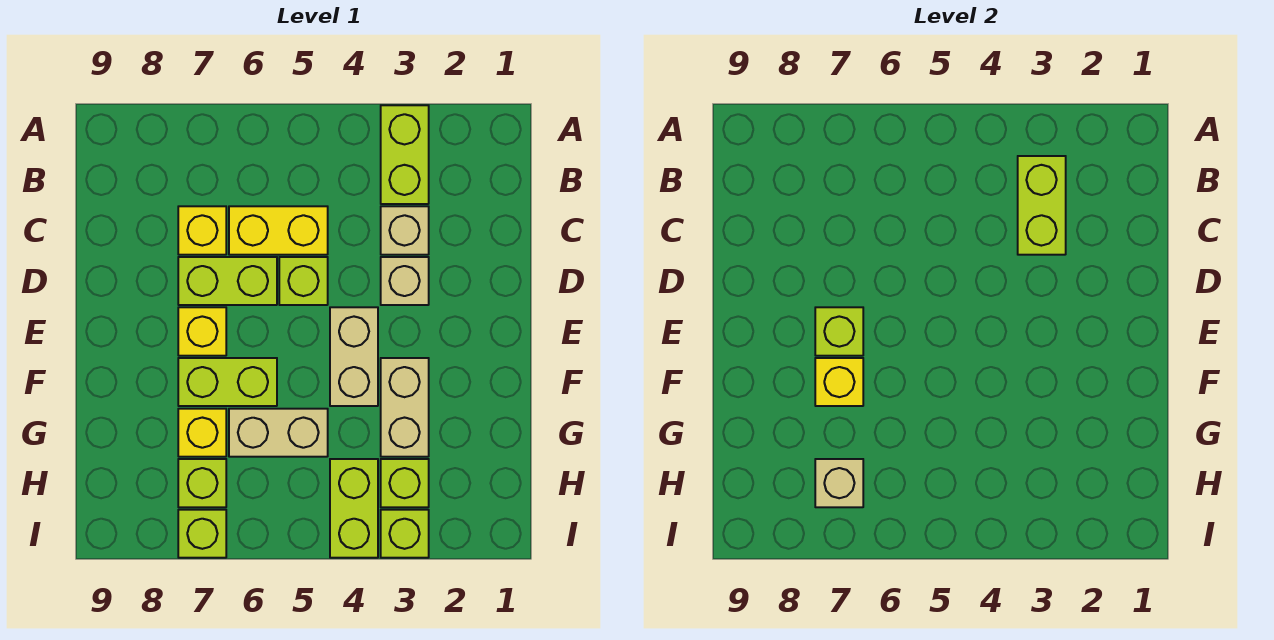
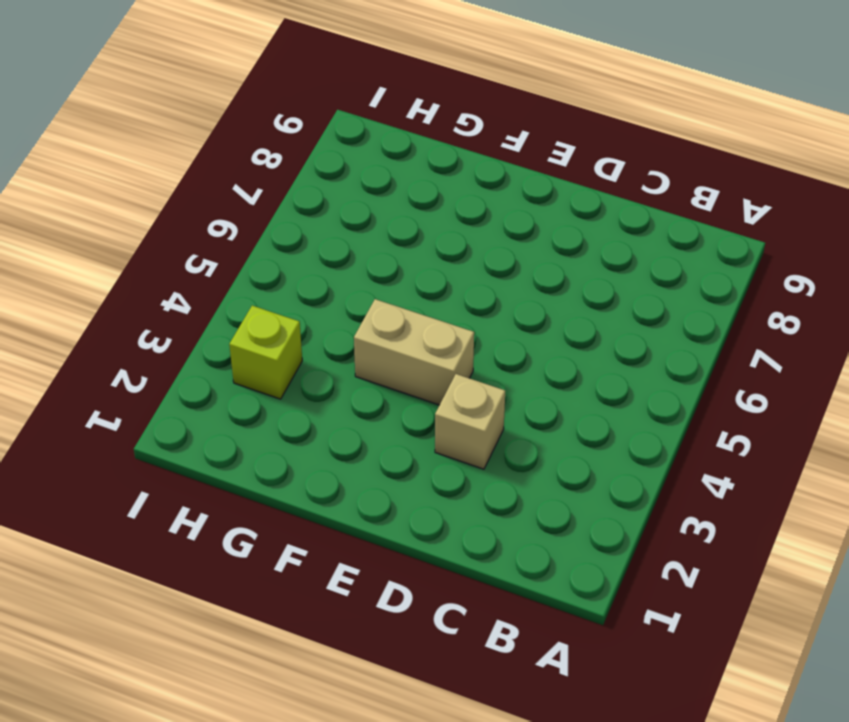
none -> lime 1x2 brick [381,105,429,204]
none -> tan 1x1 brick [381,206,429,255]
none -> yellow 1x2 brick [229,206,328,255]

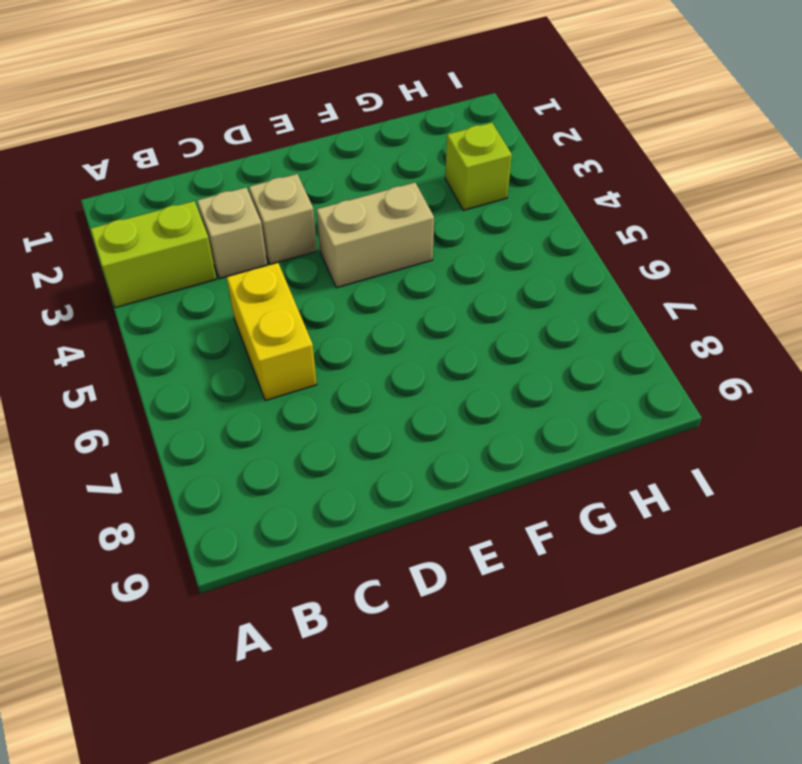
none -> yellow 1x1 brick [178,206,226,255]
none -> lime 1x1 brick [279,257,328,305]
none -> lime 1x2 brick [178,257,277,305]

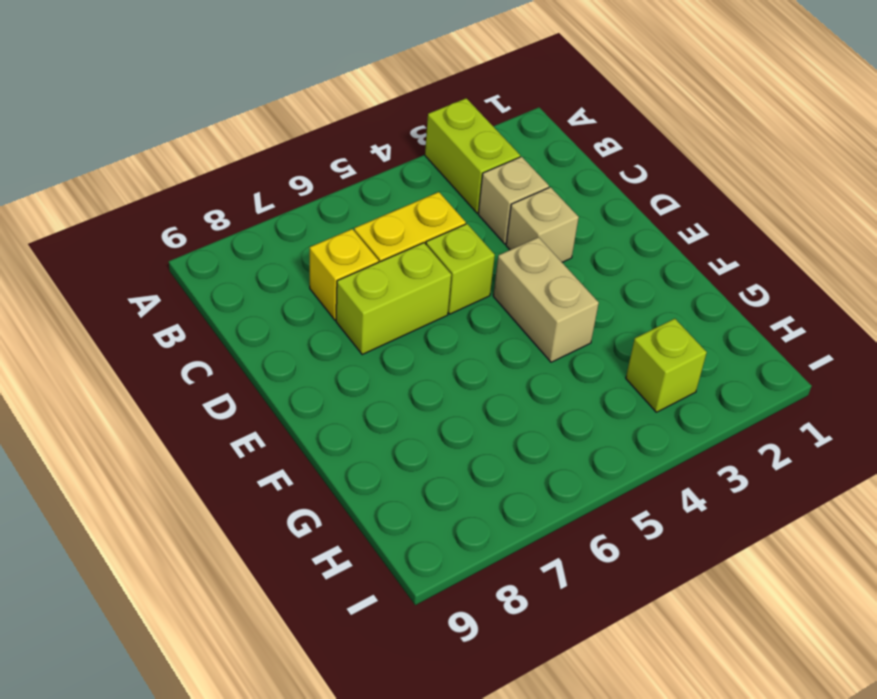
none -> yellow 1x1 brick [178,307,226,356]
none -> tan 1x2 brick [381,358,429,457]
none -> lime 1x2 brick [178,358,277,406]

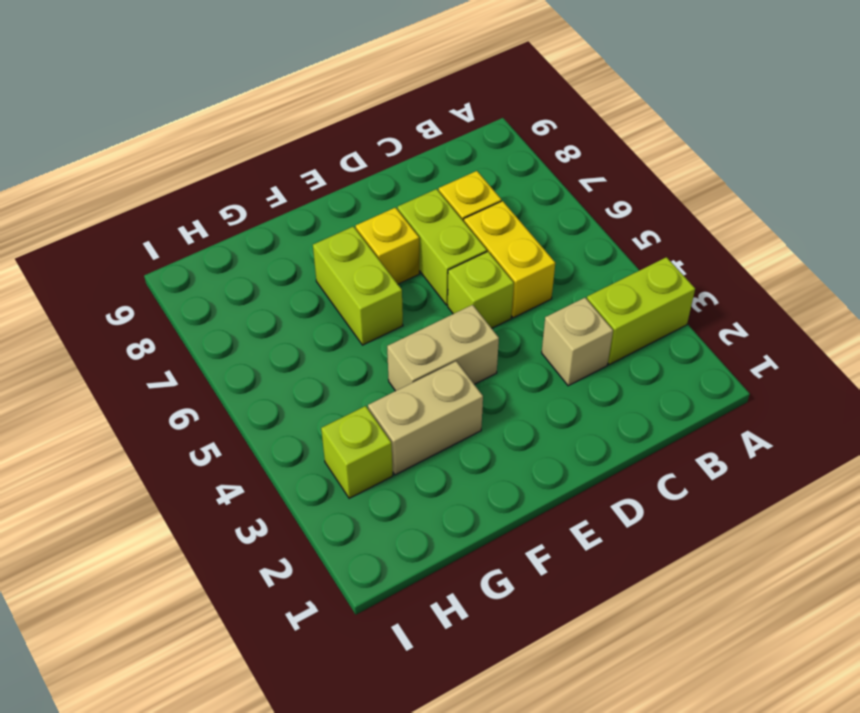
none -> tan 1x1 brick [381,257,429,305]
none -> tan 1x2 brick [229,409,328,457]
none -> yellow 1x1 brick [178,409,226,457]

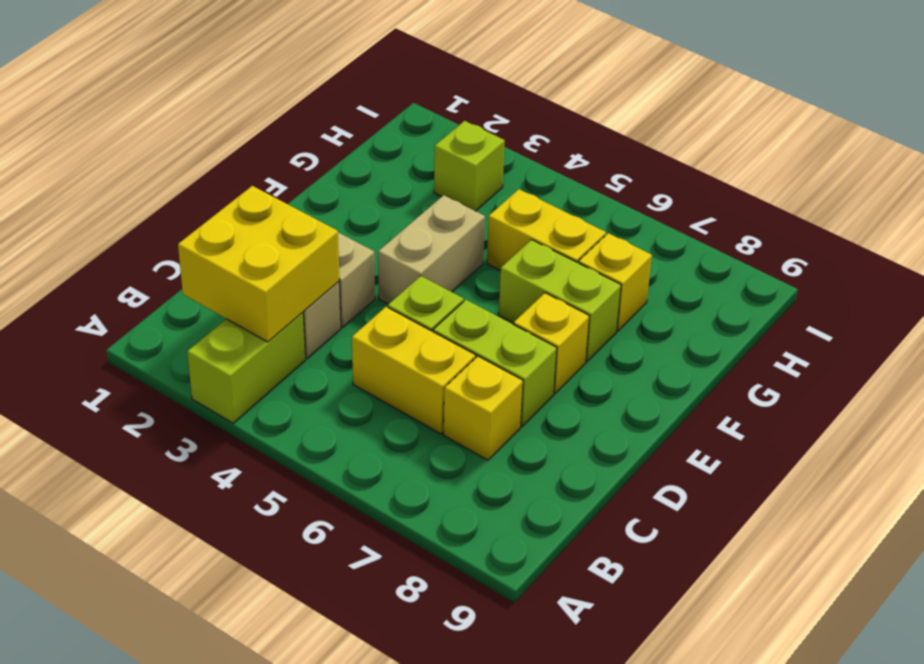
yellow 2x2 brick [178,186,339,342] -> lime 1x2 brick [1018,156,1066,255]
yellow 1x2 brick [487,189,606,270] -> tan 1x2 brick [229,409,328,457]
none -> tan 1x2 brick [381,358,429,457]
none -> lime 1x2 brick [330,459,378,558]
none -> lime 1x1 brick [178,459,226,507]

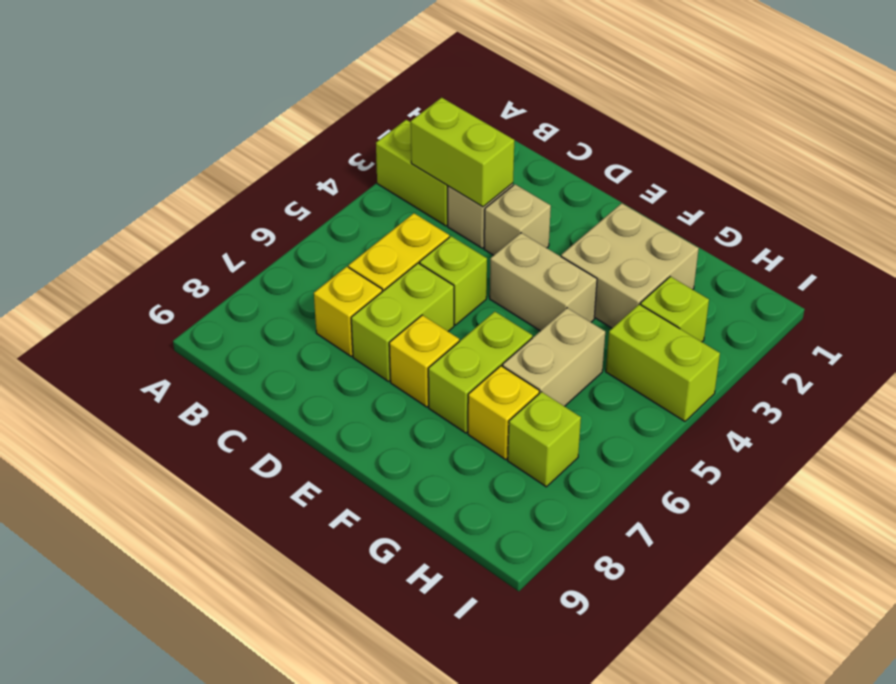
tan 2x2 brick [561,203,699,328] -> tan 1x2 brick [381,358,429,457]
none -> lime 1x1 brick [381,510,429,558]
none -> lime 1x1 brick [178,510,226,558]
none -> lime 1x1 brick [815,307,863,356]

